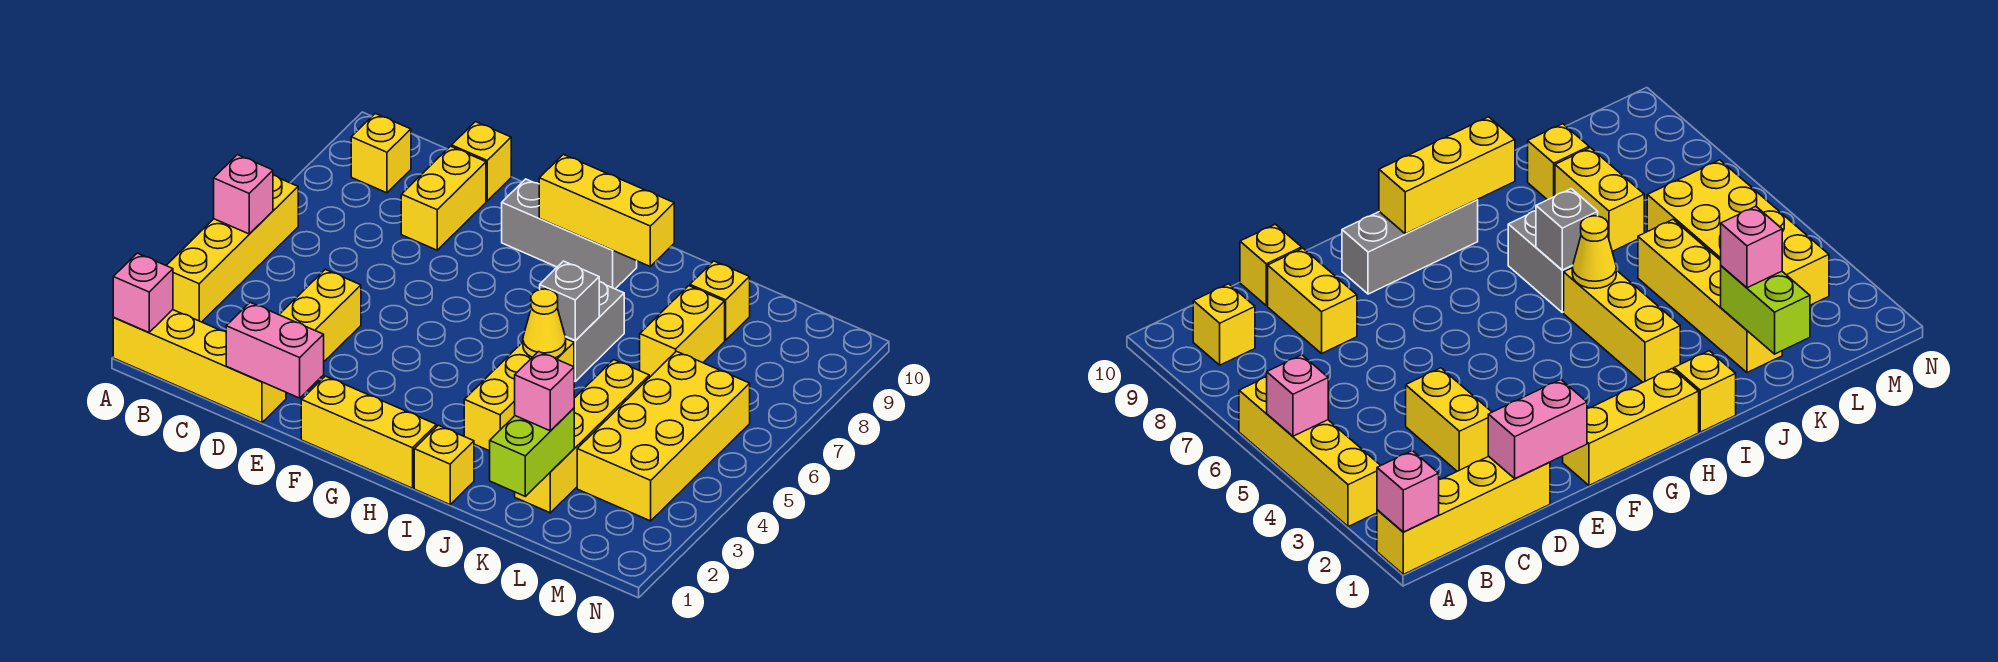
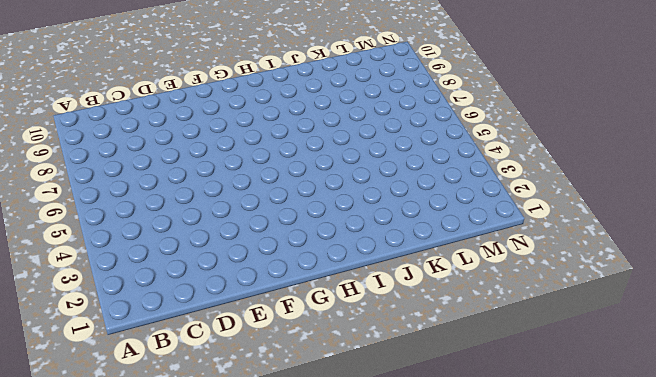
none -> yellow 1x4 brick [113,310,286,423]
none -> yellow 1x4 brick [166,175,298,322]
none -> yellow 1x1 brick [351,114,411,193]

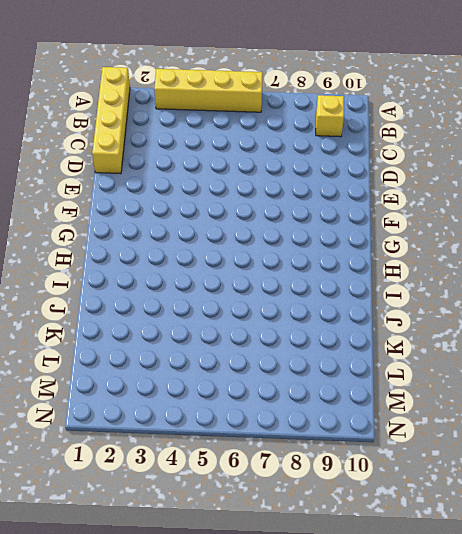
none -> yellow 1x2 brick [279,269,361,361]
none -> yellow 1x2 brick [401,146,486,250]
none -> yellow 1x1 brick [452,122,511,201]

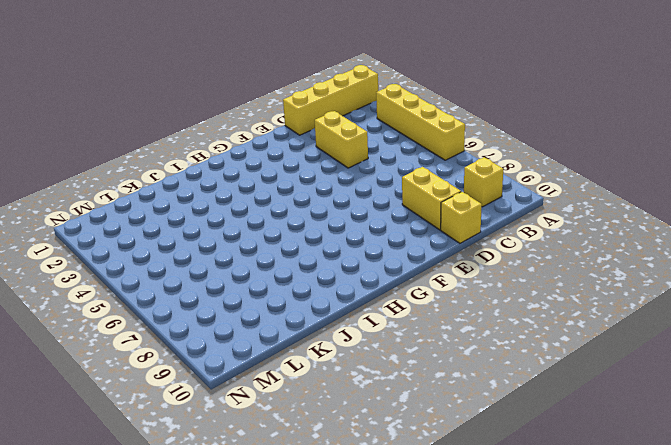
none -> yellow 1x3 brick [301,376,436,488]
none -> grey 1x3 brick [502,179,637,289]
none -> yellow 1x1 brick [414,425,474,505]

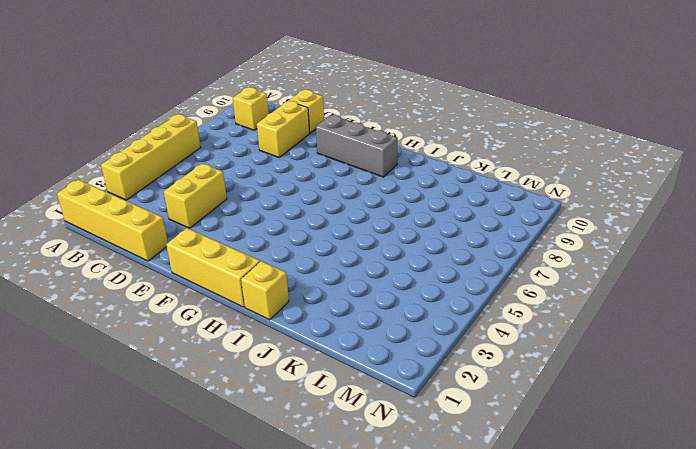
none -> yellow 1x3 brick [464,339,574,451]
none -> grey 1x2 brick [566,281,624,381]
none -> yellow 1x4 brick [515,360,649,513]

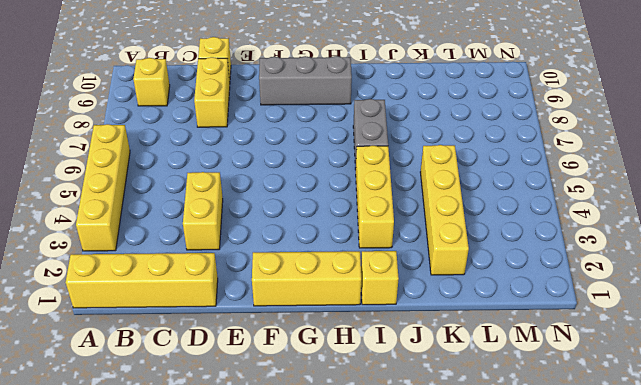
none -> yellow 1x2 brick [640,286,725,378]
none -> yellow 1x1 brick [690,261,750,340]
none -> yellow 2x4 brick [577,351,750,521]

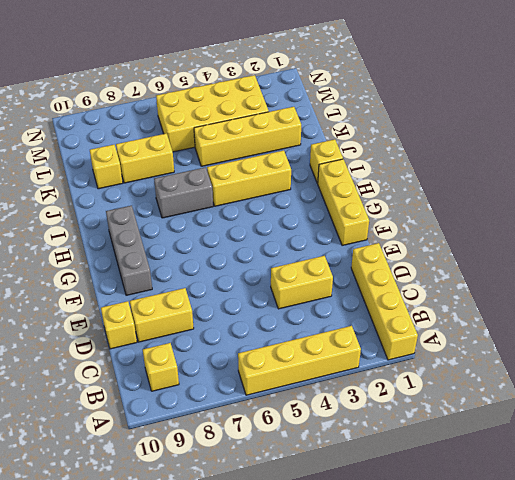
none -> pink 1x1 brick [113,253,173,332]
none -> pink 1x1 brick [214,155,273,234]
none -> pink 1x2 brick [226,302,324,398]

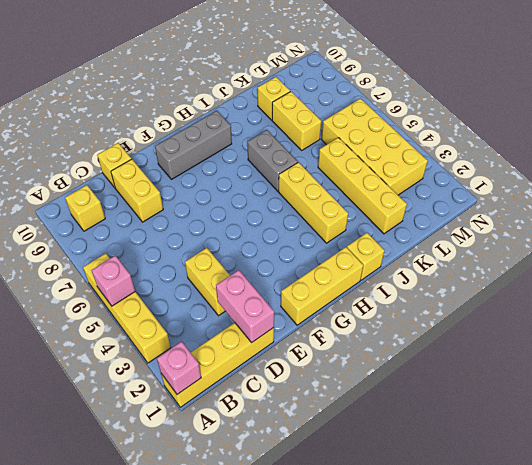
pink 1x2 brick [216,270,274,343] -> pink 1x2 brick turned to [226,302,324,398]
none -> yellow 1x3 brick [539,154,674,266]
none -> yellow 1x1 cone [523,289,566,358]
none -> grey 1x1 brick [540,261,599,341]

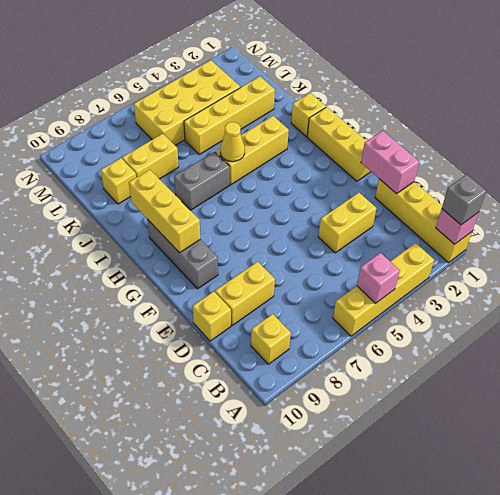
grey 1x1 brick [442,175,486,225] -> grey 1x1 brick moved to [540,261,599,341]
none -> lime 1x2 brick [490,408,574,496]
none -> pink 1x1 brick [515,352,574,431]

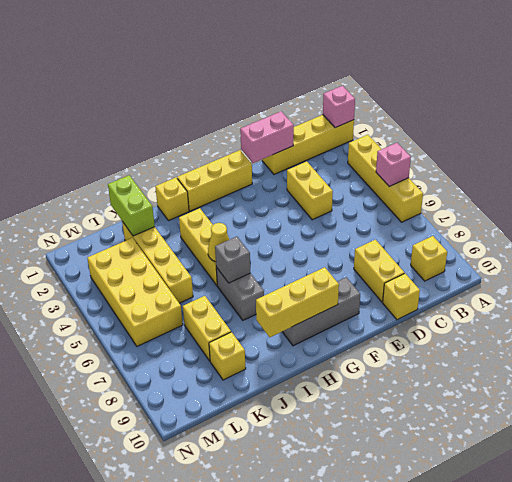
none -> pink 1x1 brick [515,352,574,431]

